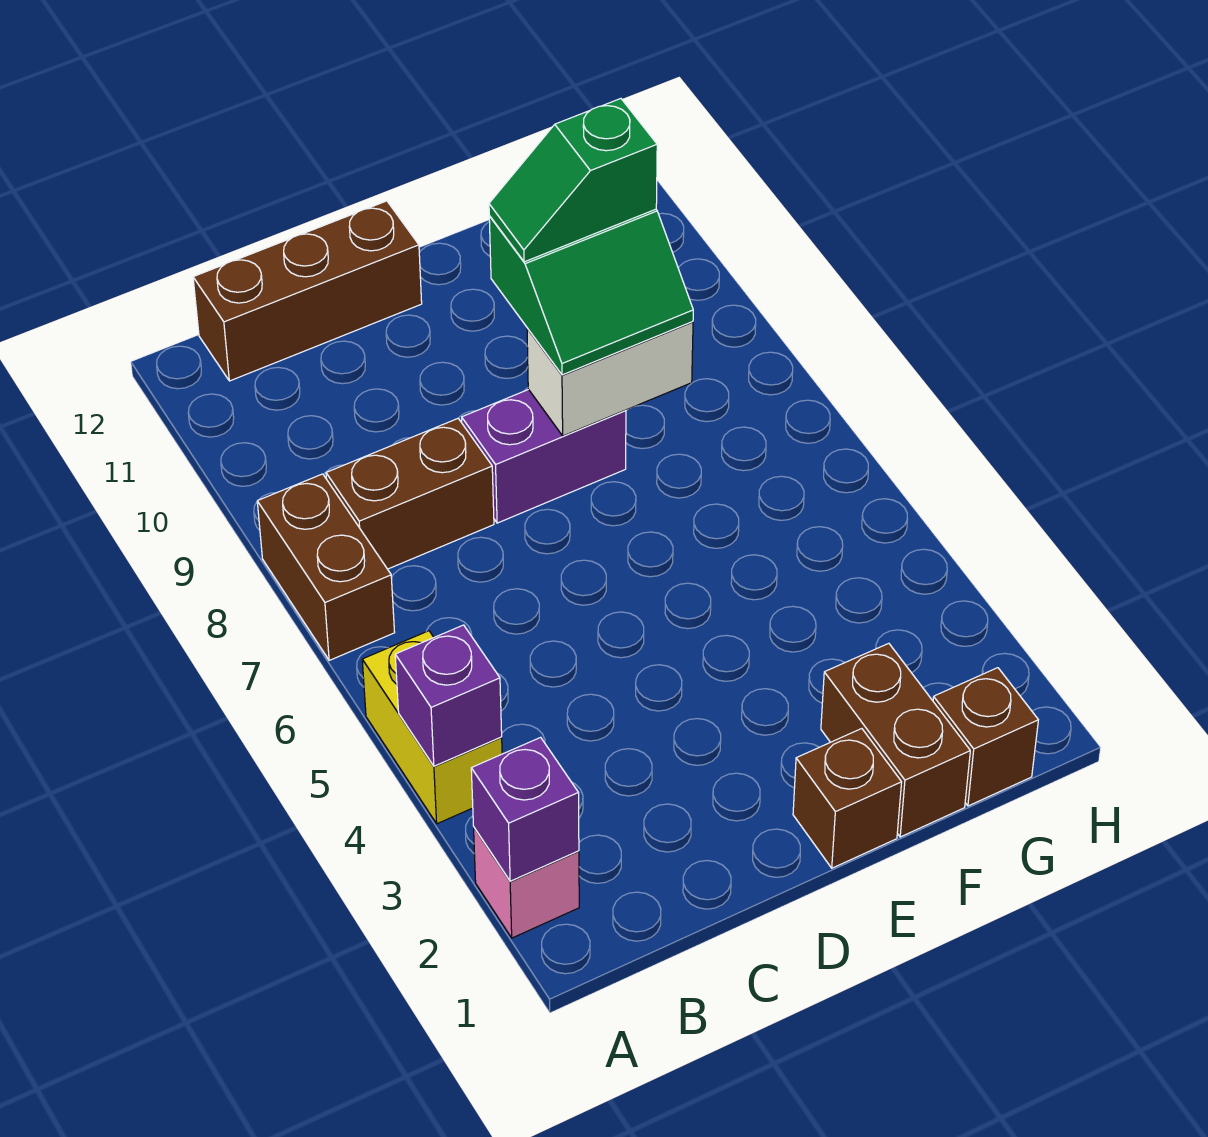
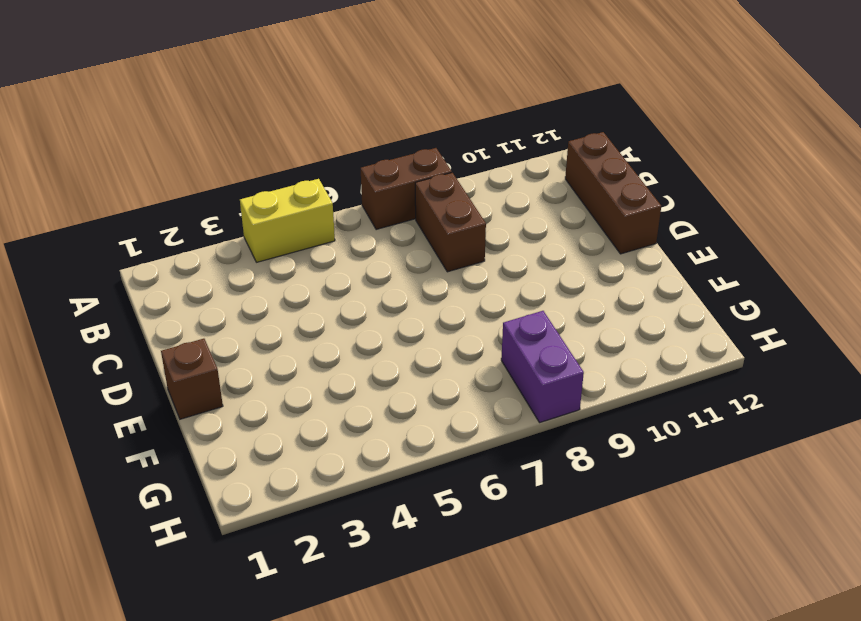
purple 1x2 brick [501,311,584,423] -> purple 1x2 brick moved to [462,389,626,523]
none -> pink 1x1 brick [474,828,579,938]
none -> brown 1x2 brick [821,643,970,837]
none -> brown 1x1 brick [933,668,1038,806]

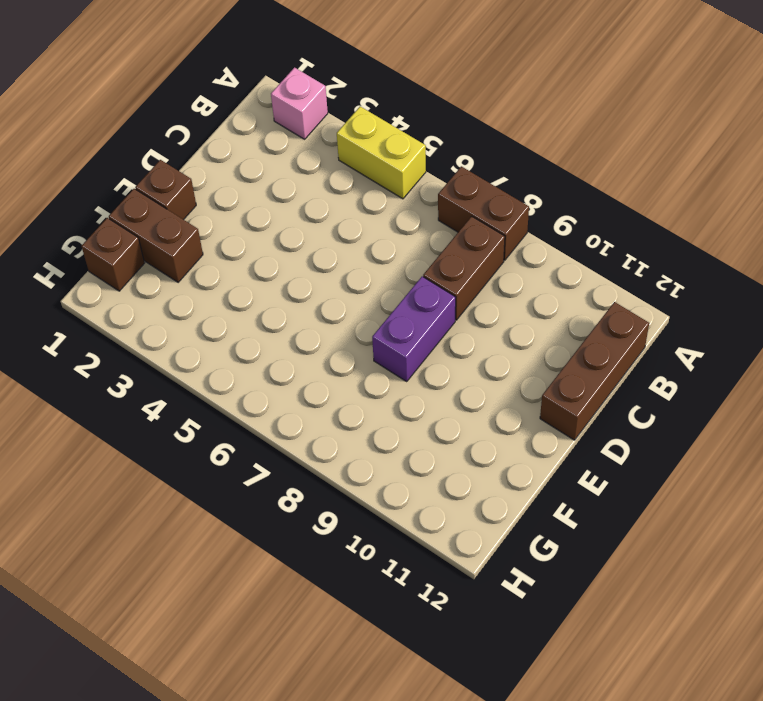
none -> purple 1x1 brick [471,737,579,881]
none -> purple 1x1 brick [395,625,502,766]
none -> white 1x2 brick [527,322,693,436]

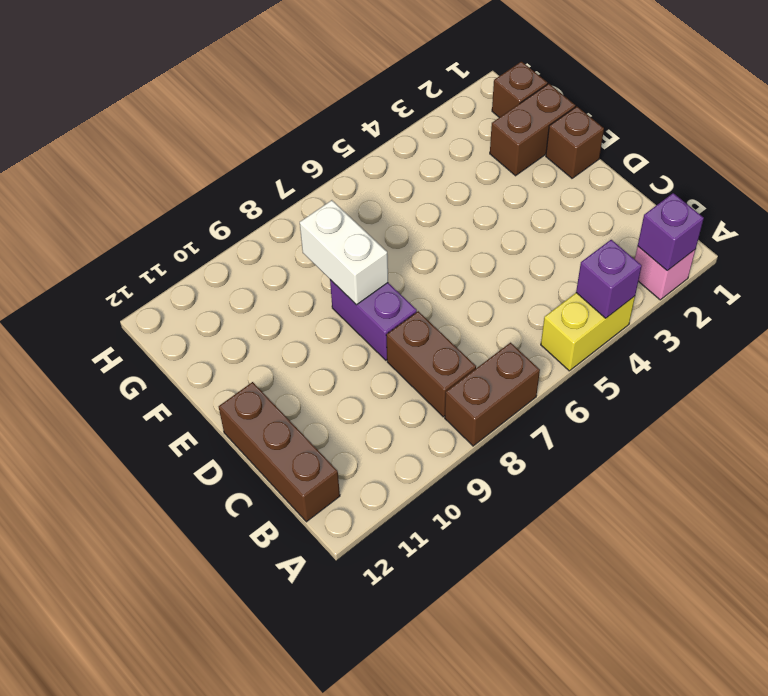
none -> green 2x2 slope [489,209,693,375]
none -> green 1x2 slope [489,99,657,262]

